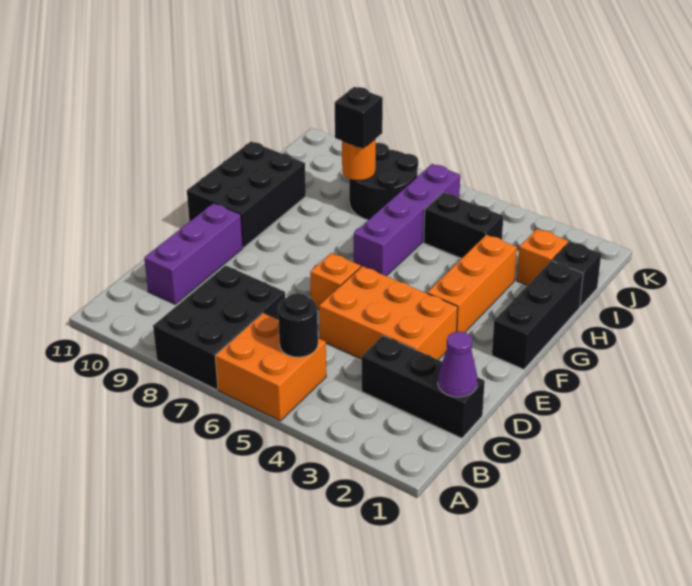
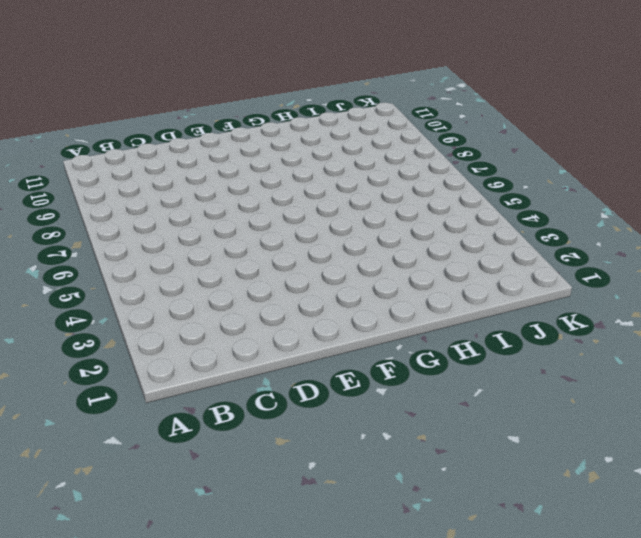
none -> orange 2x2 brick [215,313,326,421]
none -> black 2x3 brick [153,265,285,390]
none -> black 1x3 brick [361,335,485,438]

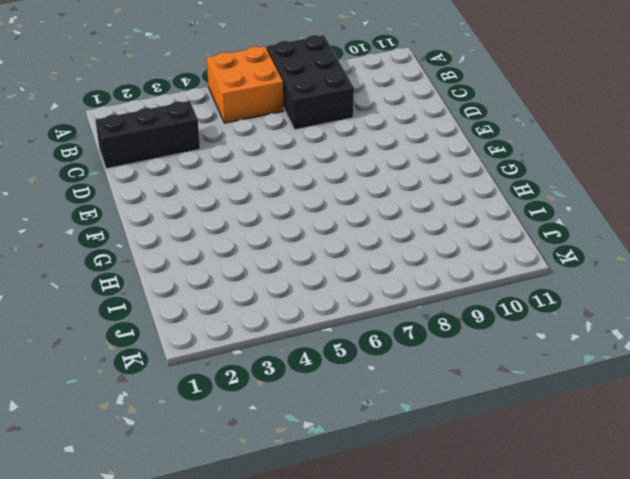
none -> purple 1x3 brick [144,203,243,304]
none -> orange 2x3 brick [319,266,458,360]
none -> orange 1x1 brick [310,253,361,309]

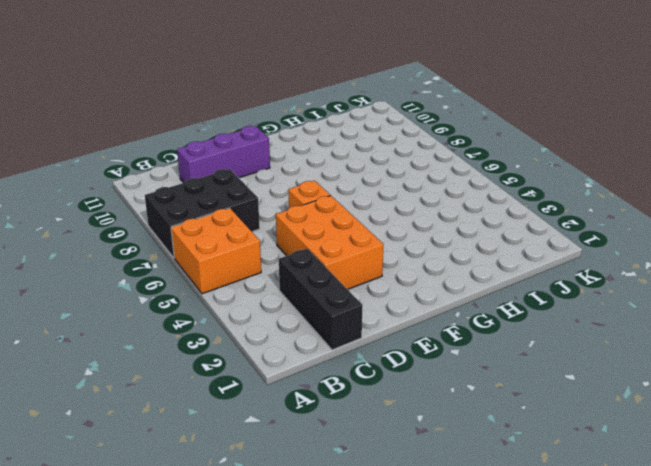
none -> black 1x3 brick [492,261,583,369]
none -> orange 1x3 brick [427,235,517,332]
none -> black 2x3 brick [187,142,306,248]

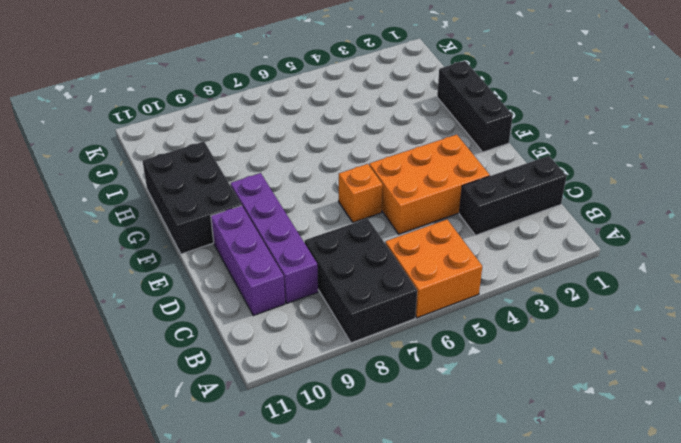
purple 1x4 brick [231,173,318,303] -> purple 1x4 brick moved to [354,164,460,276]
none -> orange 1x3 brick [427,235,517,332]
none -> black 1x1 brick [552,242,601,307]
none -> orange 1x1 brick [517,229,568,285]

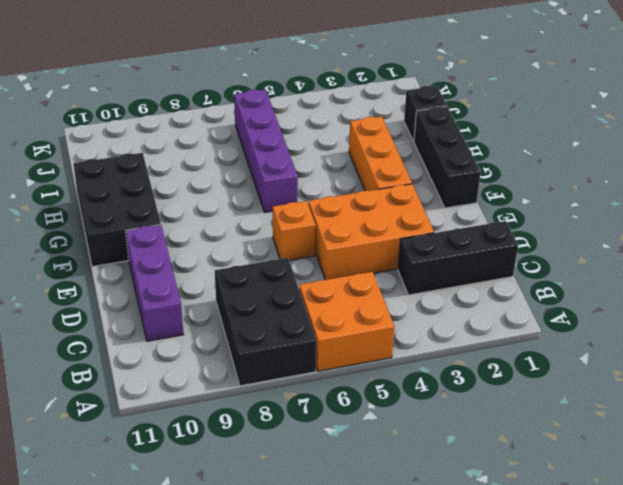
none -> orange 1x1 brick [517,229,568,285]
none -> black 1x2 brick [424,192,503,259]
none -> black 2x2 round brick [349,143,418,220]

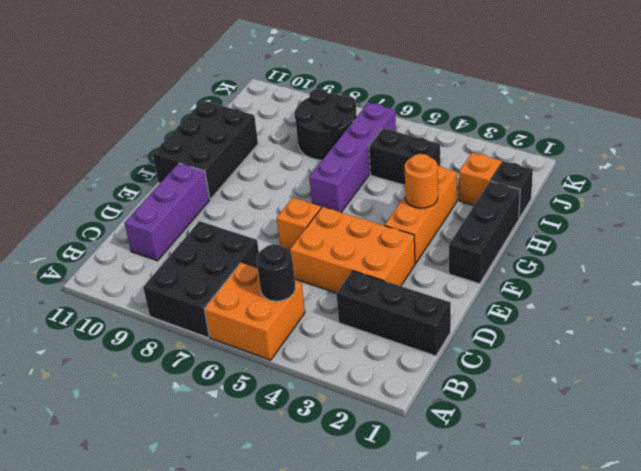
orange 1x1 round brick [404,154,438,208] -> orange 1x1 round brick moved to [342,139,376,181]
none -> purple 1x1 cone [438,332,478,397]
none -> black 1x1 brick [335,87,383,149]

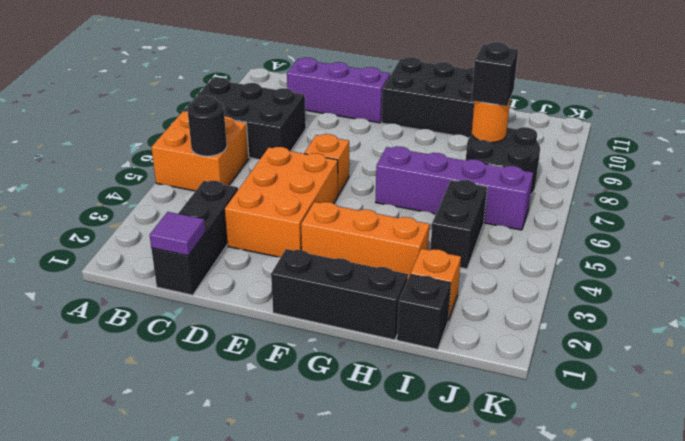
purple 1x1 tile [150,212,205,256] -> purple 1x1 cone [438,332,478,397]

